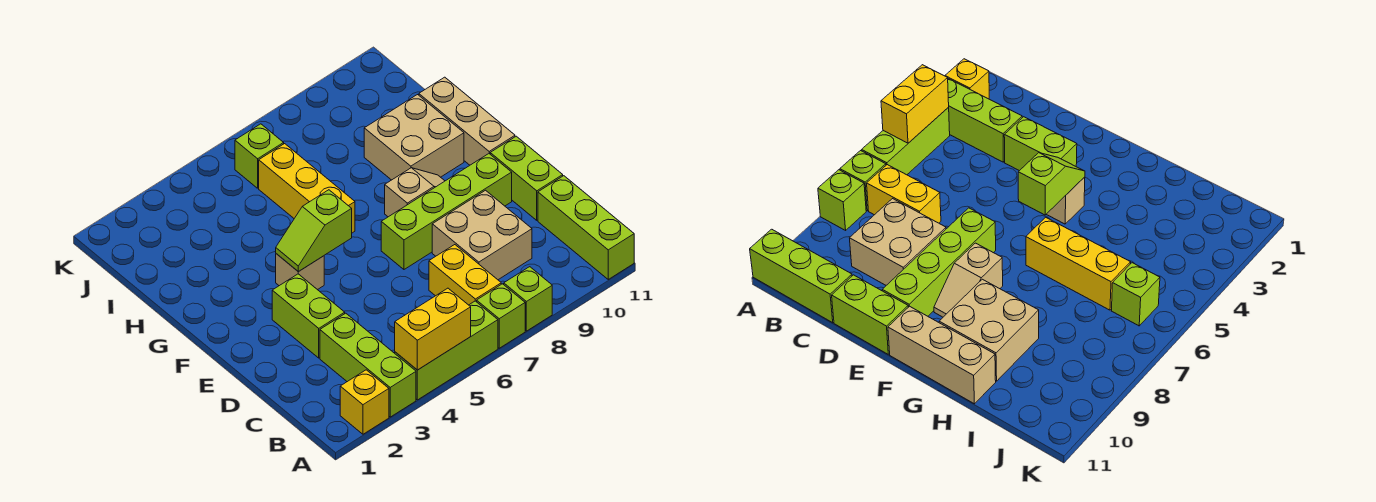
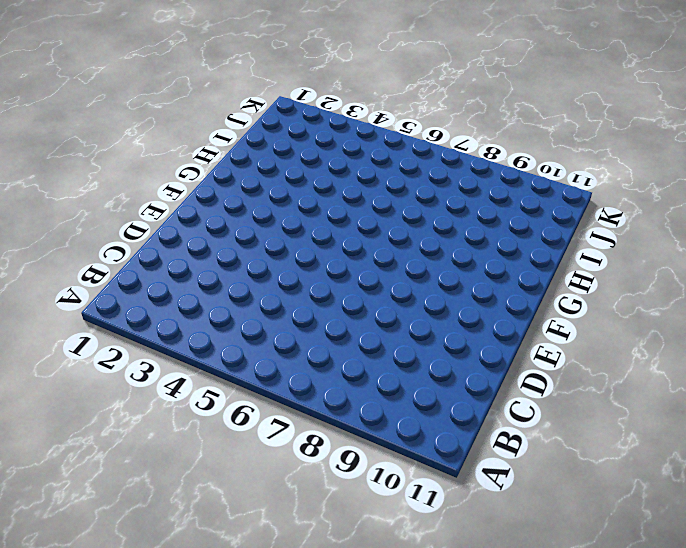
none -> yellow 1x1 brick [340,370,389,434]
none -> lime 1x3 brick [320,313,416,417]
none -> lime 1x3 brick [395,301,498,400]

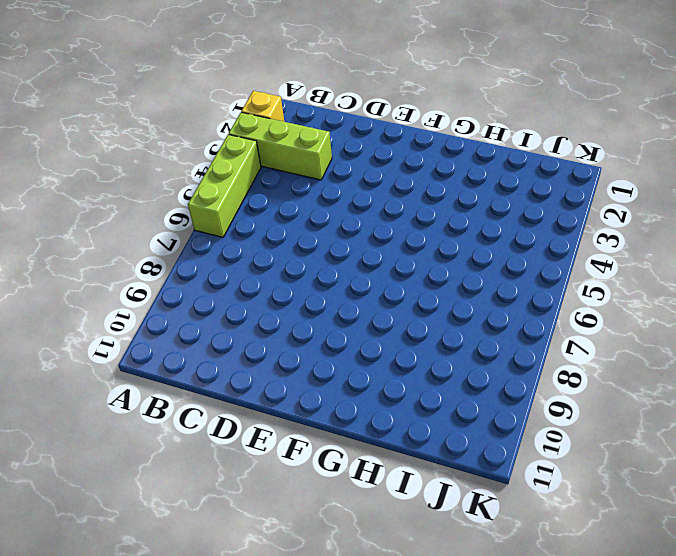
none -> lime 1x1 brick [477,284,525,348]
none -> lime 1x1 brick [504,267,552,331]
none -> lime 1x3 brick [538,176,634,279]

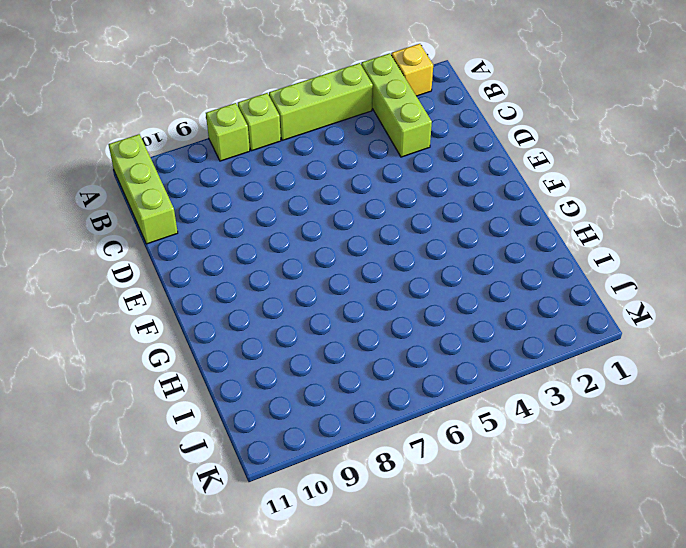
none -> yellow 1x2 brick [429,245,501,305]
none -> tan 2x2 brick [432,190,532,280]
none -> lime 1x2 brick [272,274,345,358]

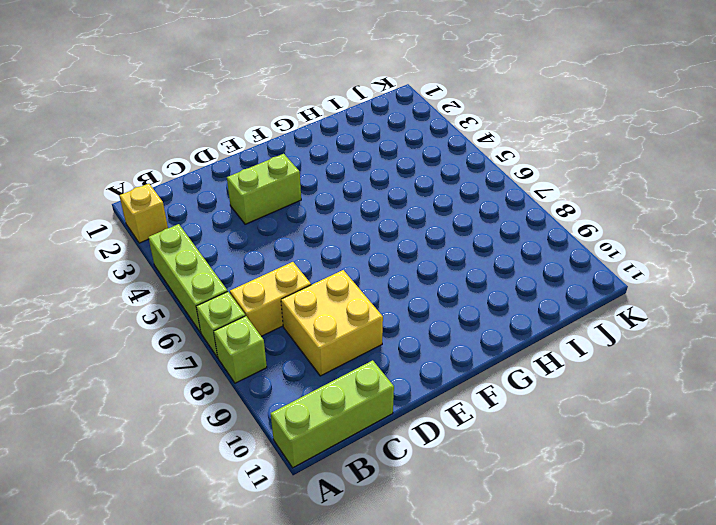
yellow 2x2 brick [281,270,383,376] -> tan 2x2 brick [432,190,532,280]
none -> lime 1x3 brick [320,313,416,417]
none -> lime 1x2 brick [490,136,563,220]
none -> lime 1x4 brick [381,154,512,269]

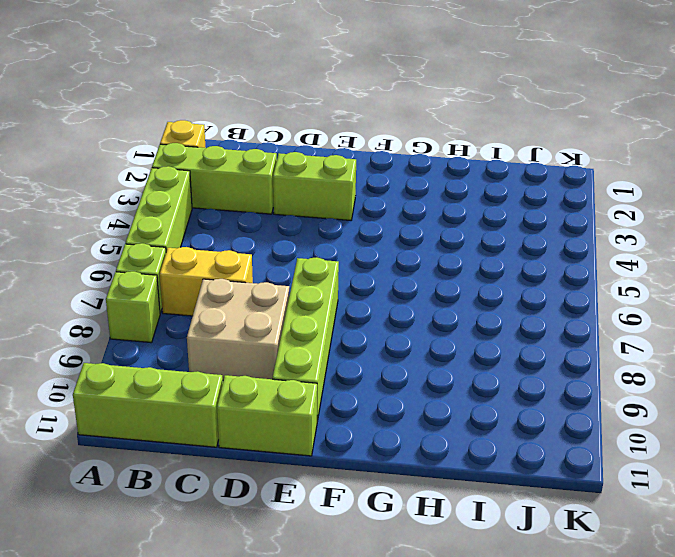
none -> tan 1x1 brick [276,254,324,290]
none -> tan 1x2 slope [385,168,444,217]
none -> tan 1x3 brick [419,77,515,165]

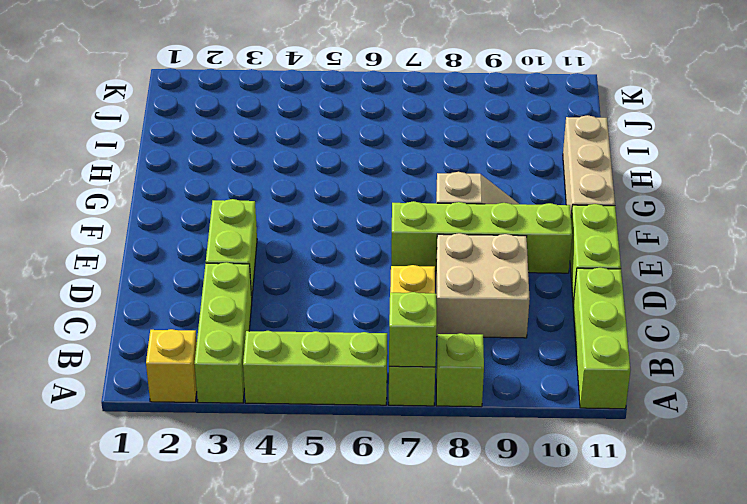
lime 1x1 brick [389,292,437,367] -> lime 1x1 brick moved to [235,124,284,188]
none -> tan 1x1 brick [276,254,324,290]
none -> yellow 1x3 brick [259,144,355,233]
none -> tan 2x2 brick [364,95,464,180]

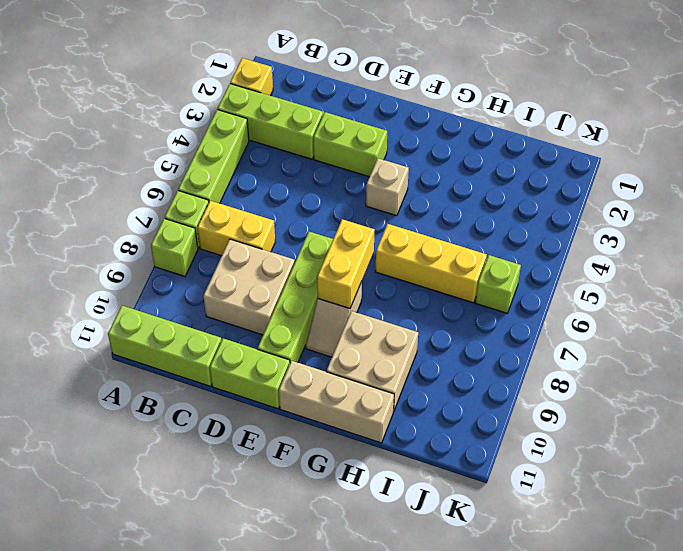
yellow 1x2 brick [317,219,375,308] -> yellow 1x2 brick moved to [395,288,471,370]
none -> lime 1x2 slope [276,190,352,272]

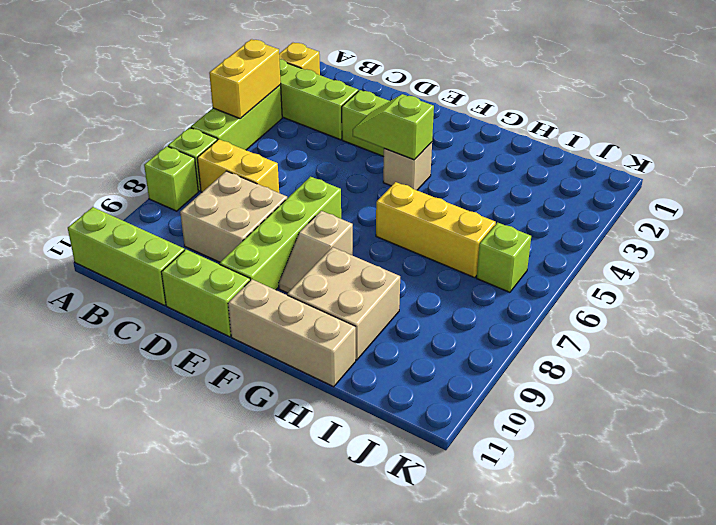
lime 1x2 slope [353,94,434,160] -> lime 1x2 slope turned to [276,190,352,272]

